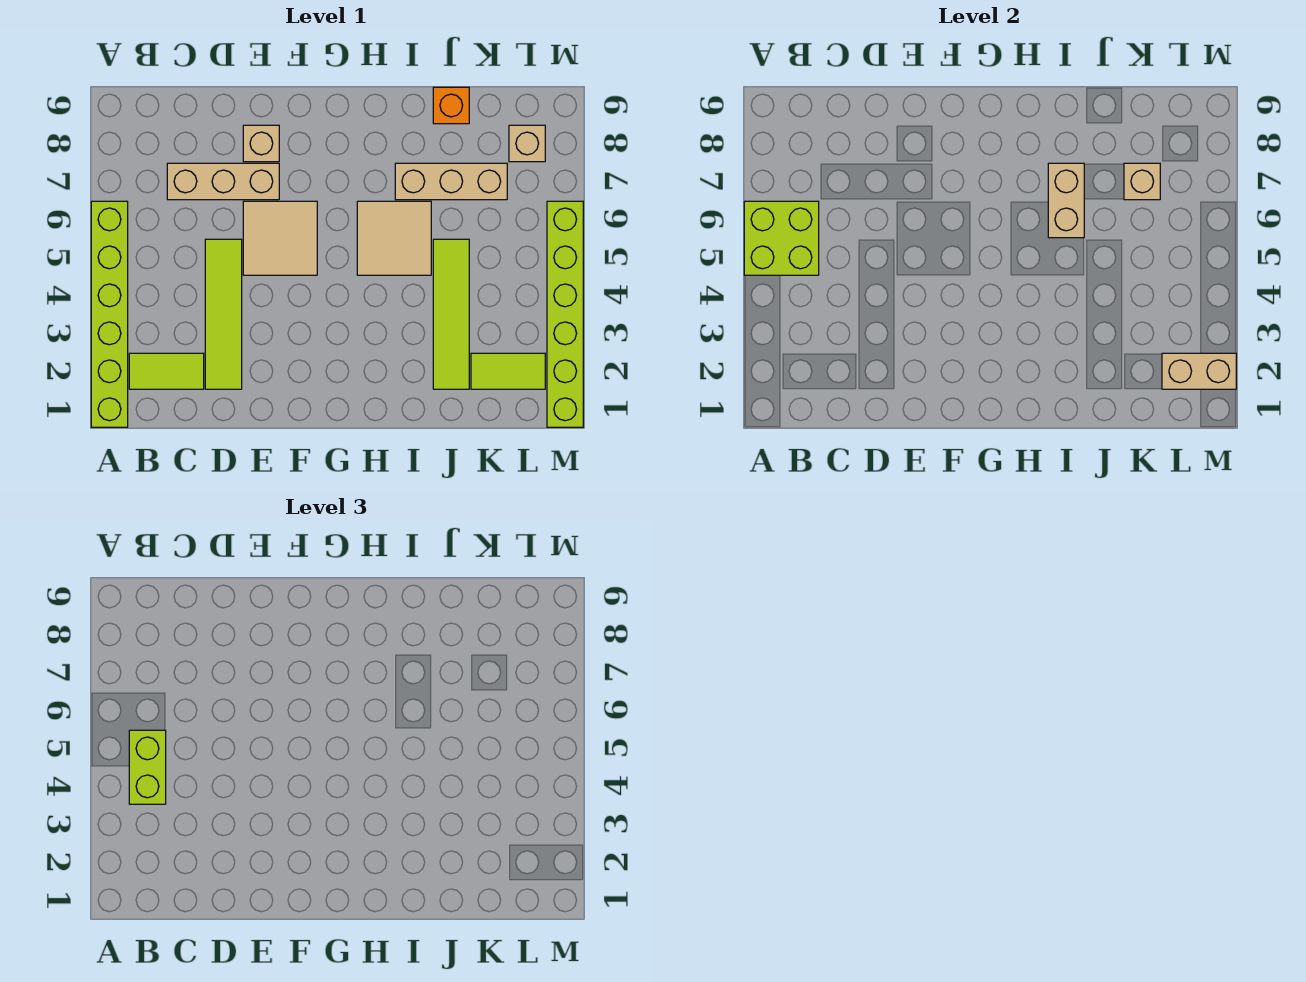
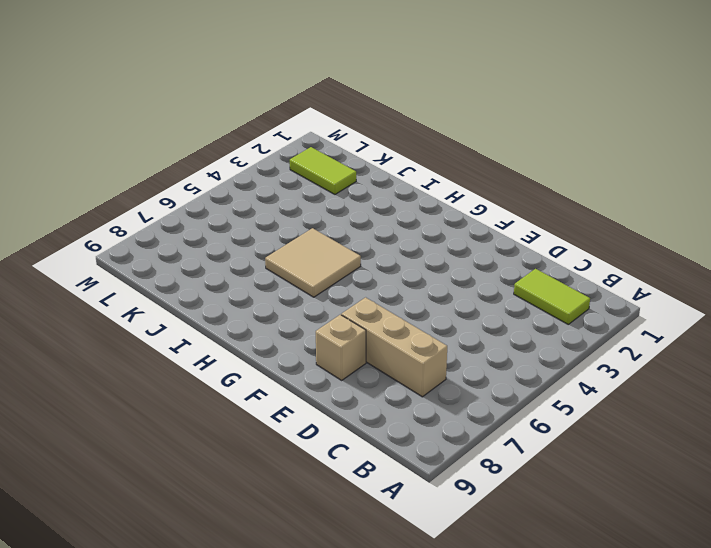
none -> lime 1x6 brick [91,201,128,427]
none -> lime 1x4 tile [205,239,242,389]
none -> tan 2x2 tile [243,201,317,275]

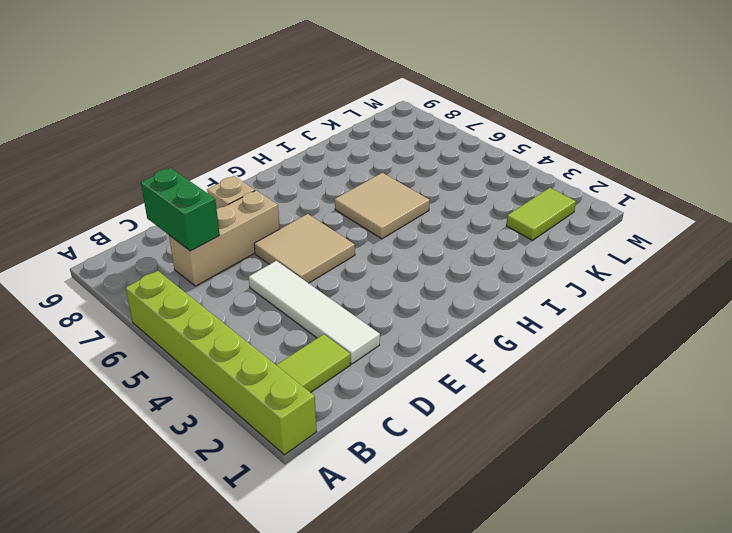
green 1x2 brick [141,168,220,251] -> none
white 1x4 tile [249,261,380,364] -> lime 1x4 tile [205,239,242,389]
none -> tan 1x3 brick [395,163,507,200]
none -> lime 1x4 tile [433,239,469,389]
none -> orange 1x1 brick [433,87,469,124]

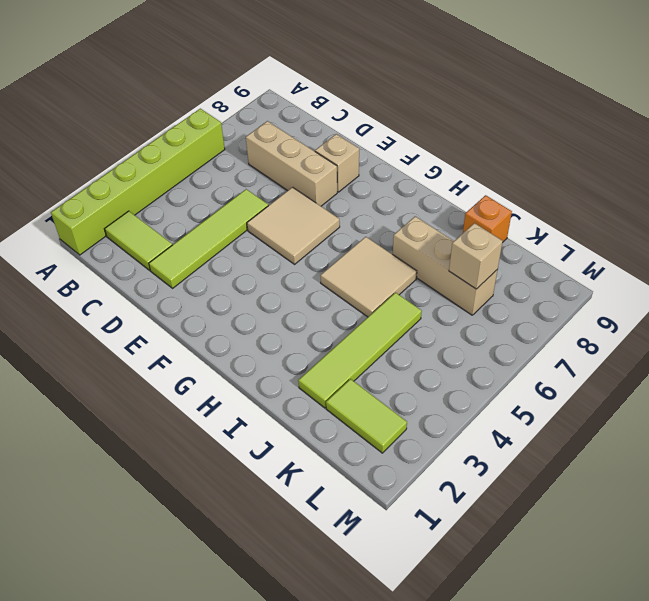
none -> tan 1x1 brick [509,125,545,162]
none -> lime 1x6 brick [547,201,583,427]
none -> lime 2x2 brick [744,201,819,275]

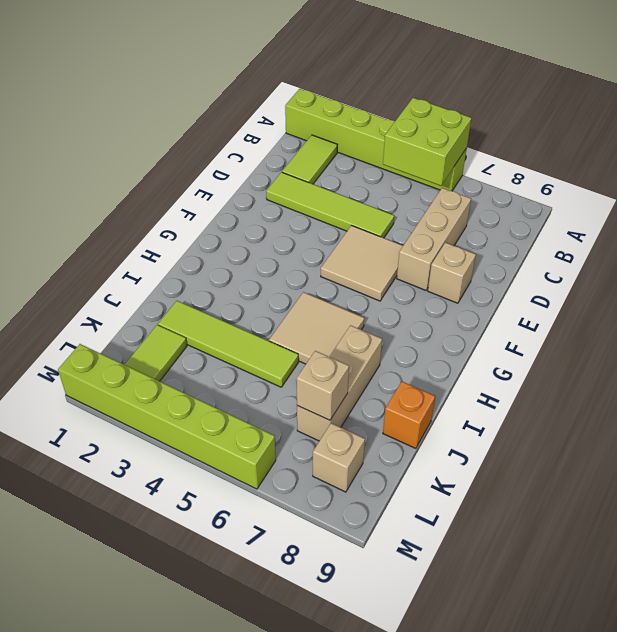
none -> tan 1x2 brick [1048,163,1084,238]
none -> tan 1x2 brick [1162,353,1236,389]
none -> lime 1x2 brick [129,730,166,804]

